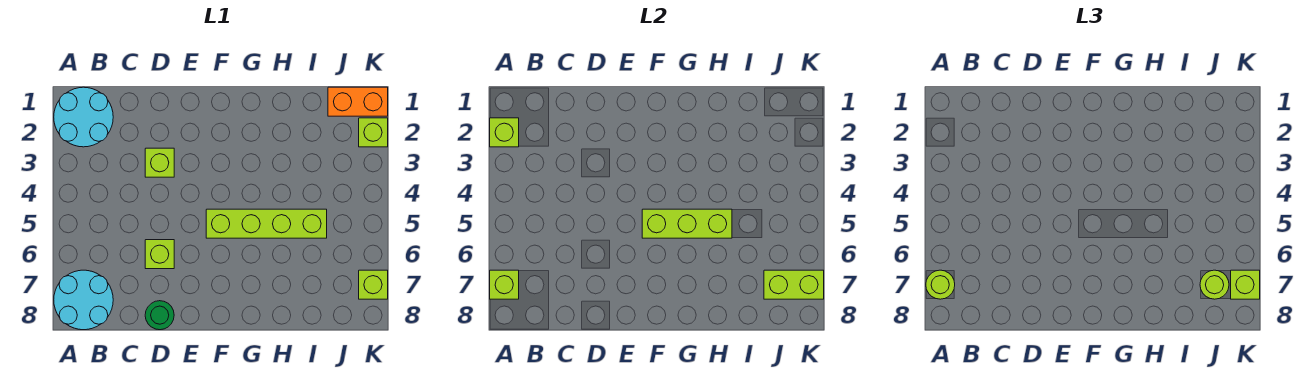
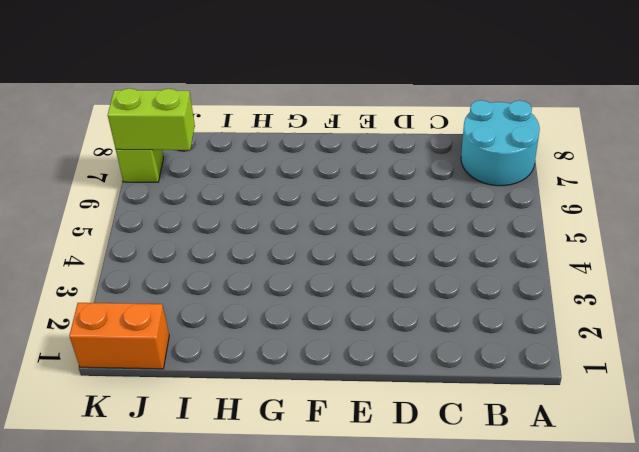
none -> cyan 2x2 round brick [54,87,113,147]
none -> lime 1x1 brick [145,148,174,177]
none -> lime 1x1 brick [145,240,174,269]

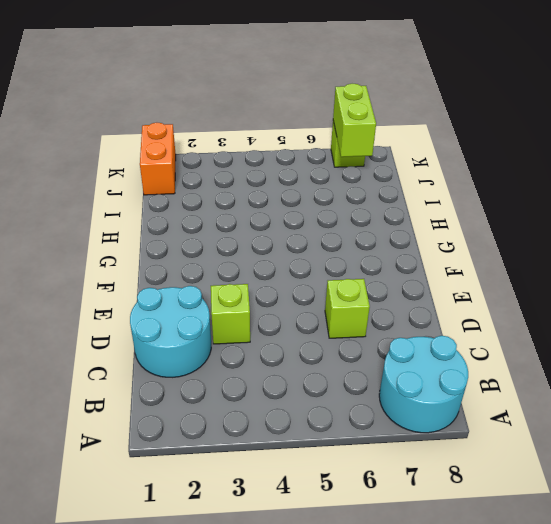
cyan 2x2 round brick [130,286,211,377] -> cyan 2x2 round brick moved to [54,87,113,147]
none -> green 1x1 round brick [145,301,174,330]
none -> lime 1x4 brick [206,209,327,238]
none -> lime 1x1 brick [359,118,388,147]

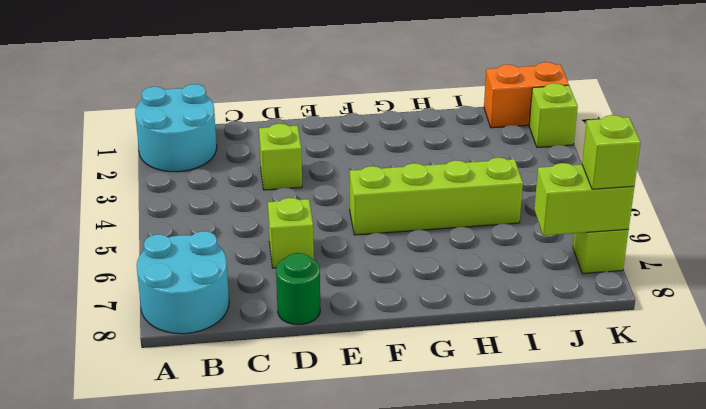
none -> lime 1x1 brick [490,118,519,147]
none -> lime 1x1 brick [490,270,519,299]
none -> lime 1x3 brick [642,209,732,238]

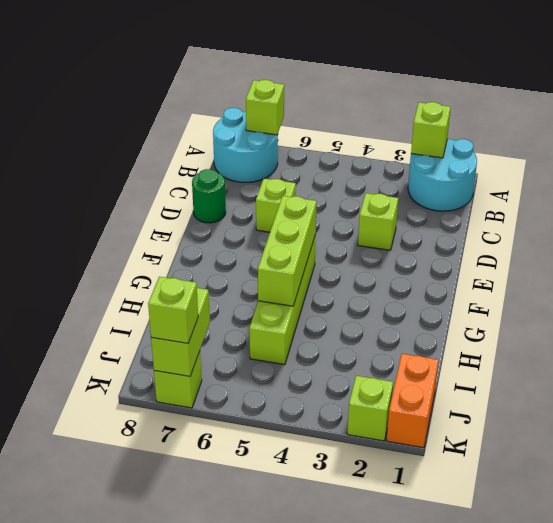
none -> lime 1x1 round brick [926,270,955,299]
none -> lime 1x1 round brick [1200,270,1229,299]

